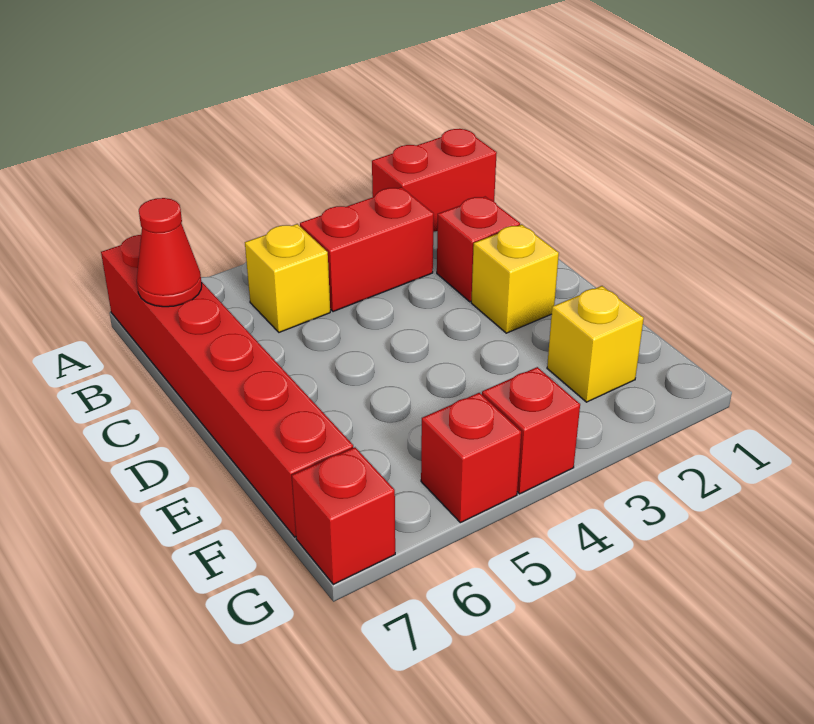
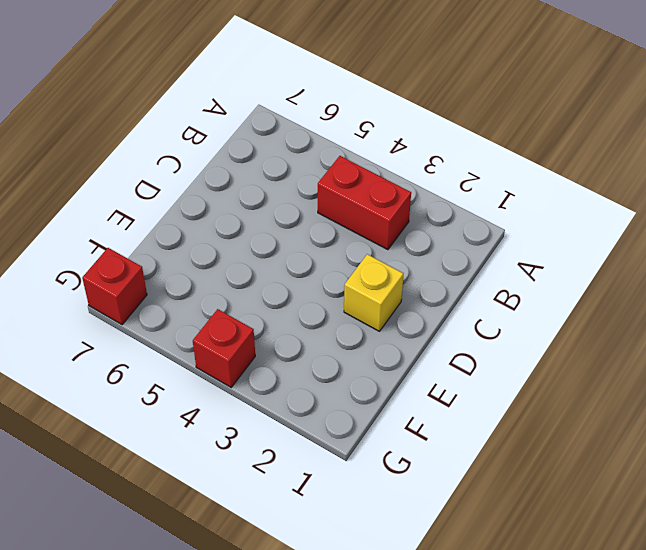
none -> red 1x2 brick [372,129,497,232]
none -> red 1x6 brick [101,235,353,537]

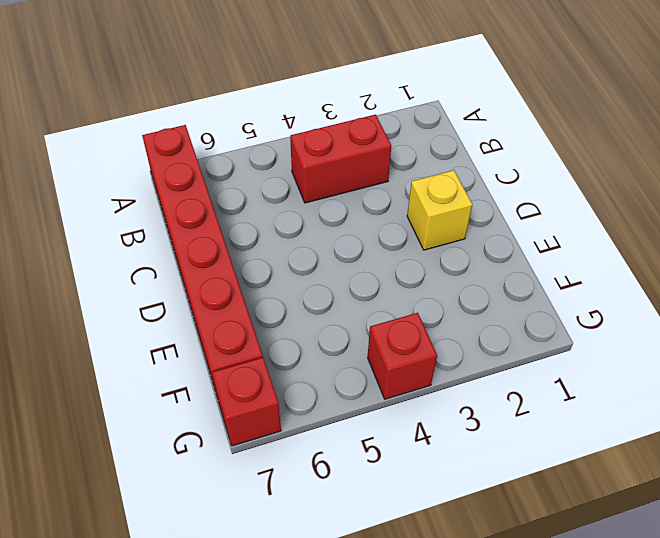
none -> red 1x2 brick [372,129,497,232]
none -> yellow 1x1 brick [245,224,330,332]

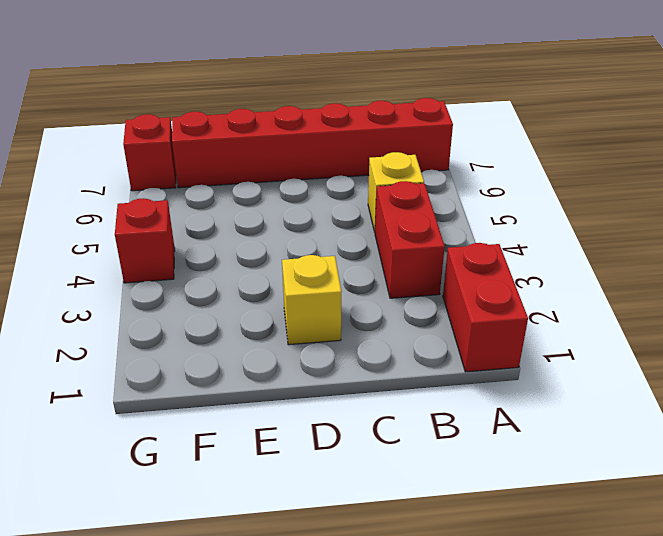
none -> red 1x1 brick [437,197,520,302]
none -> yellow 1x1 brick [547,286,644,402]

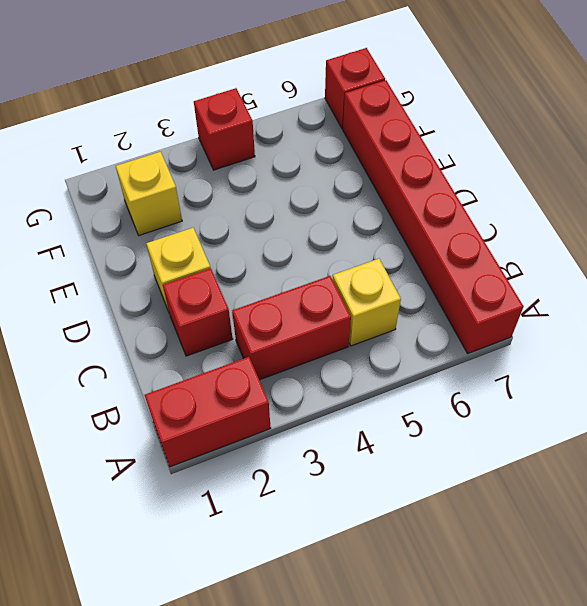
none -> red 1x1 brick [421,393,521,523]
none -> red 1x1 cone [137,198,202,307]

